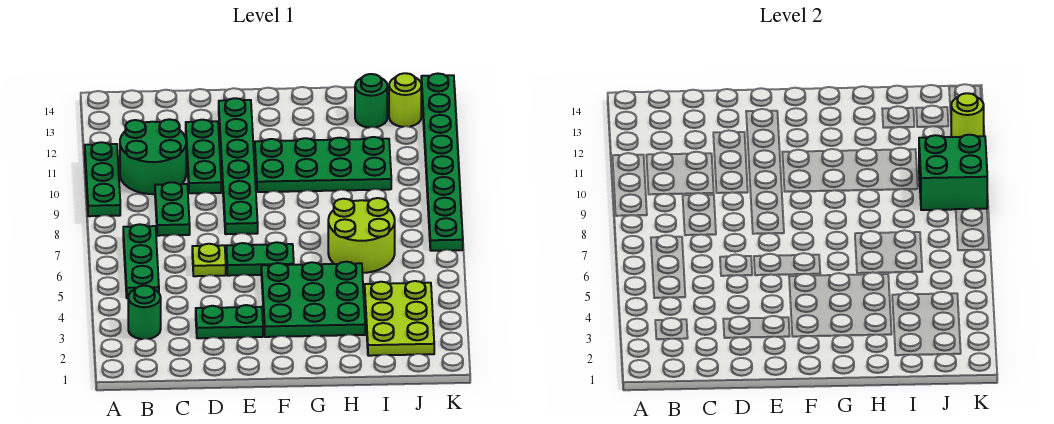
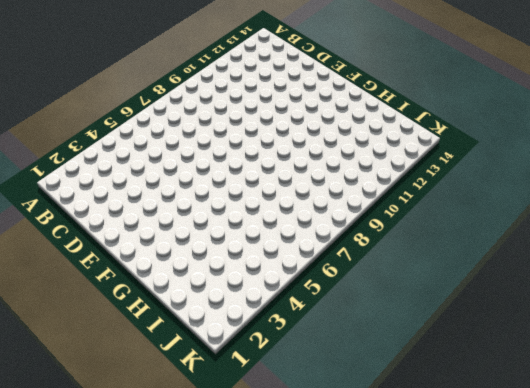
none -> green 1x3 plate [85,142,120,216]
none -> green 1x1 round brick [128,286,161,339]
none -> green 1x3 plate [123,224,159,298]

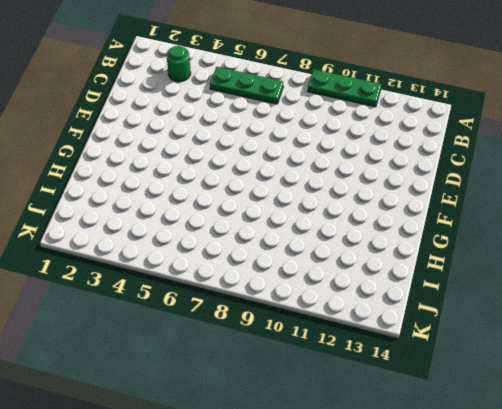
none -> green 2x2 round brick [120,119,186,194]
none -> green 1x2 plate [155,182,190,236]
none -> green 1x2 plate [196,305,263,338]

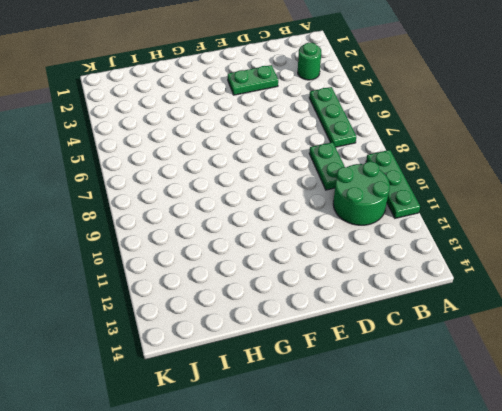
none -> lime 1x1 plate [192,244,226,276]
none -> green 1x3 plate [186,120,221,193]
none -> green 1x2 plate [226,242,294,276]

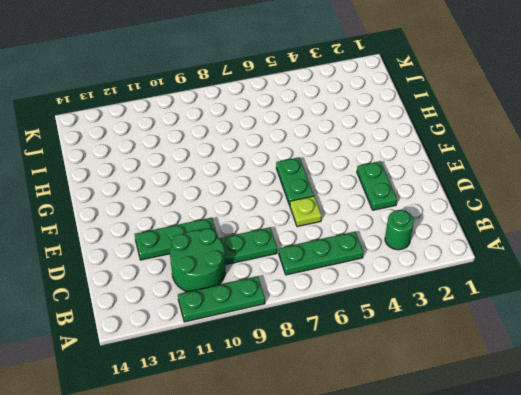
none -> green 1x6 plate [219,98,258,234]
none -> green 3x3 plate [261,262,365,337]
none -> green 2x4 plate [255,137,391,192]

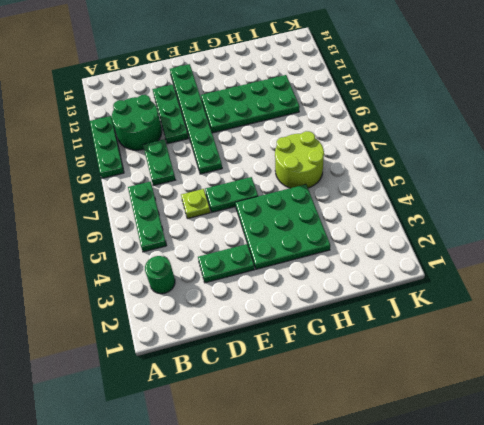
none -> lime 2x3 plate [365,281,434,356]
none -> green 1x1 round brick [355,74,387,128]
none -> lime 1x1 round brick [389,73,421,127]

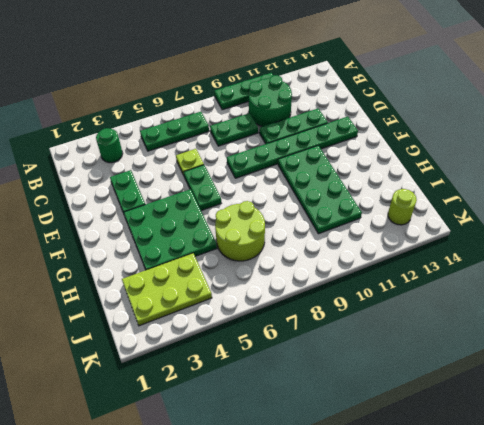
none -> green 1x1 round brick [355,74,387,128]
none -> green 1x8 plate [421,74,463,251]
none -> green 2x2 brick [919,135,987,210]

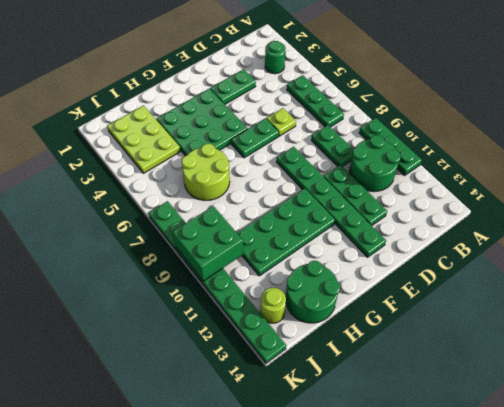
green 2x2 round brick [286,261,340,323] -> green 1x1 round brick [355,74,387,128]
none -> lime 1x1 round brick [951,93,984,137]

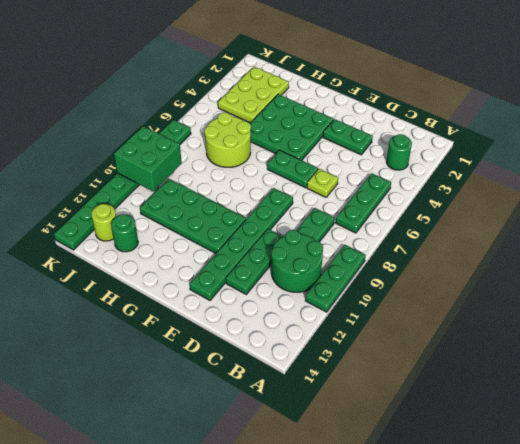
none -> lime 1x1 round brick [951,93,984,137]

